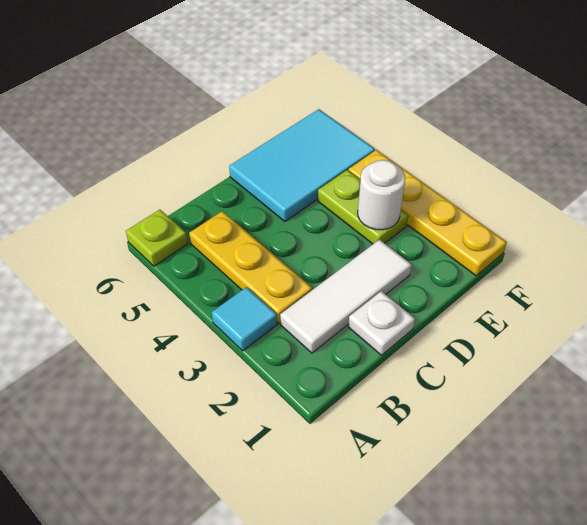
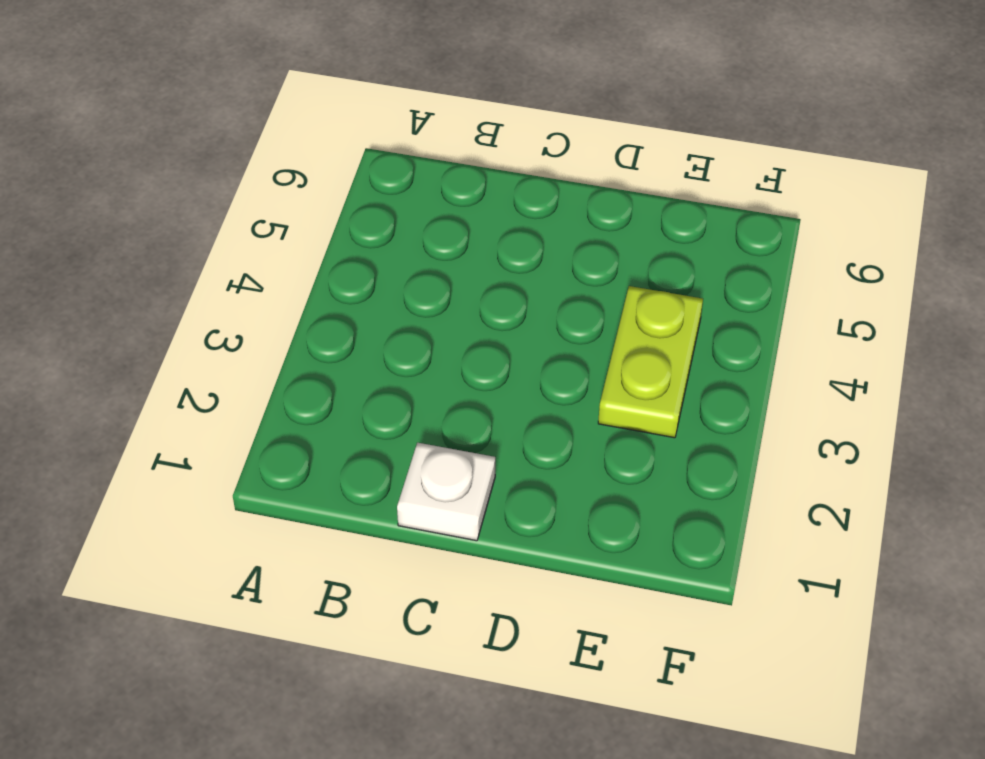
none -> cyan 1x1 tile [212,287,277,351]
none -> lime 1x1 plate [126,210,188,266]

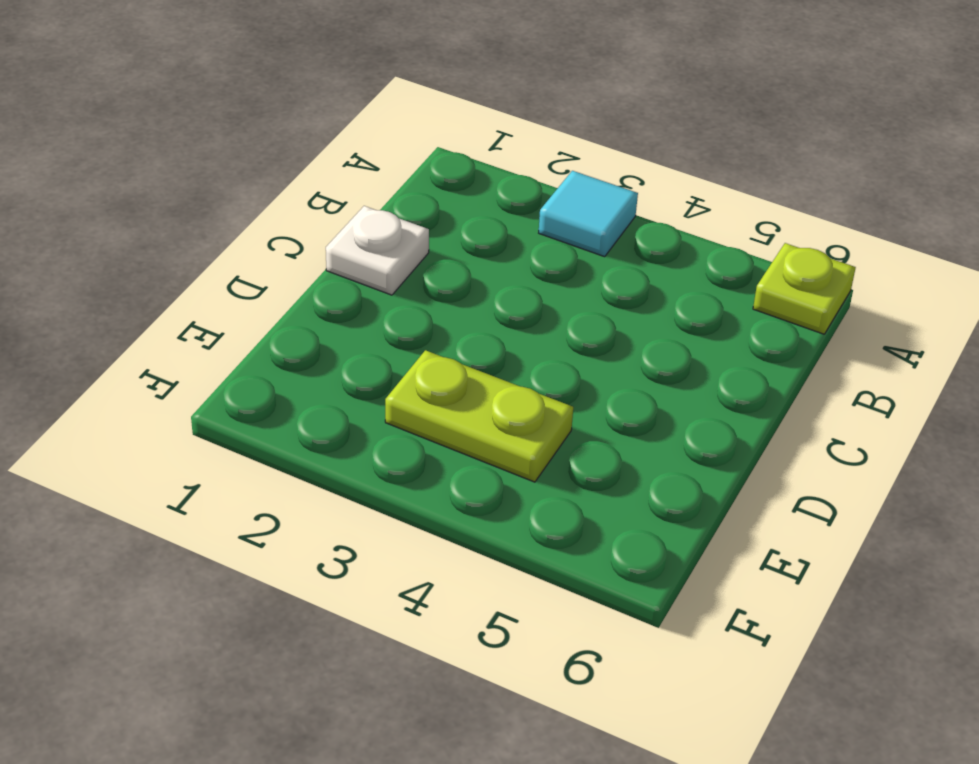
none -> white 1x3 tile [280,240,412,353]
none -> yellow 1x3 plate [189,211,312,323]

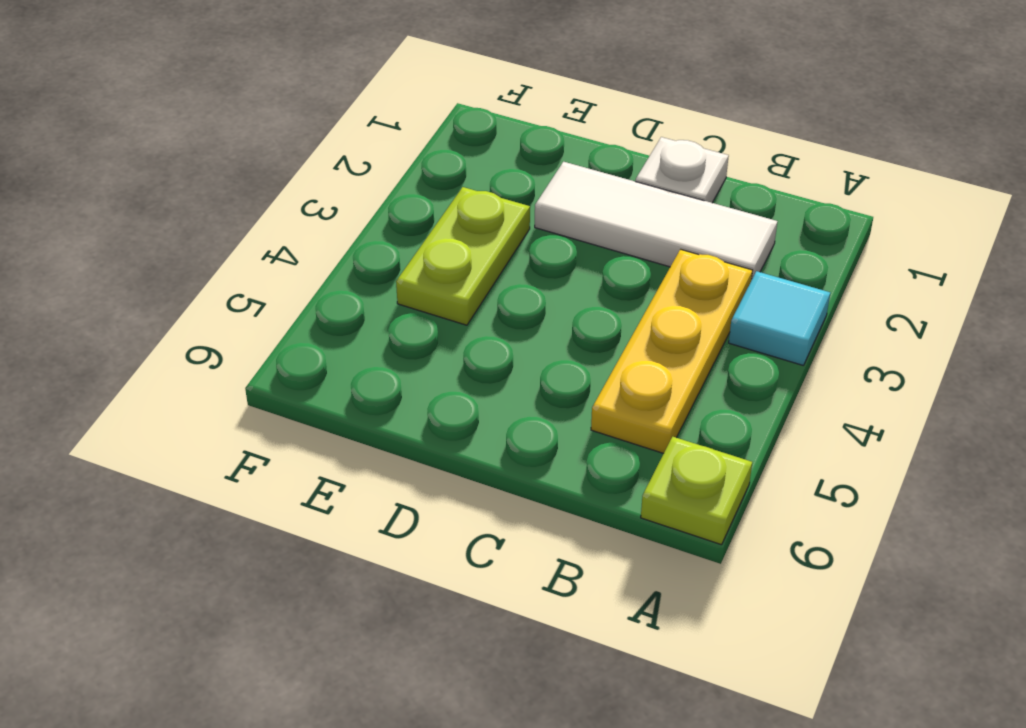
none -> cyan 2x3 tile [229,109,375,222]
none -> yellow 1x4 plate [348,150,507,276]

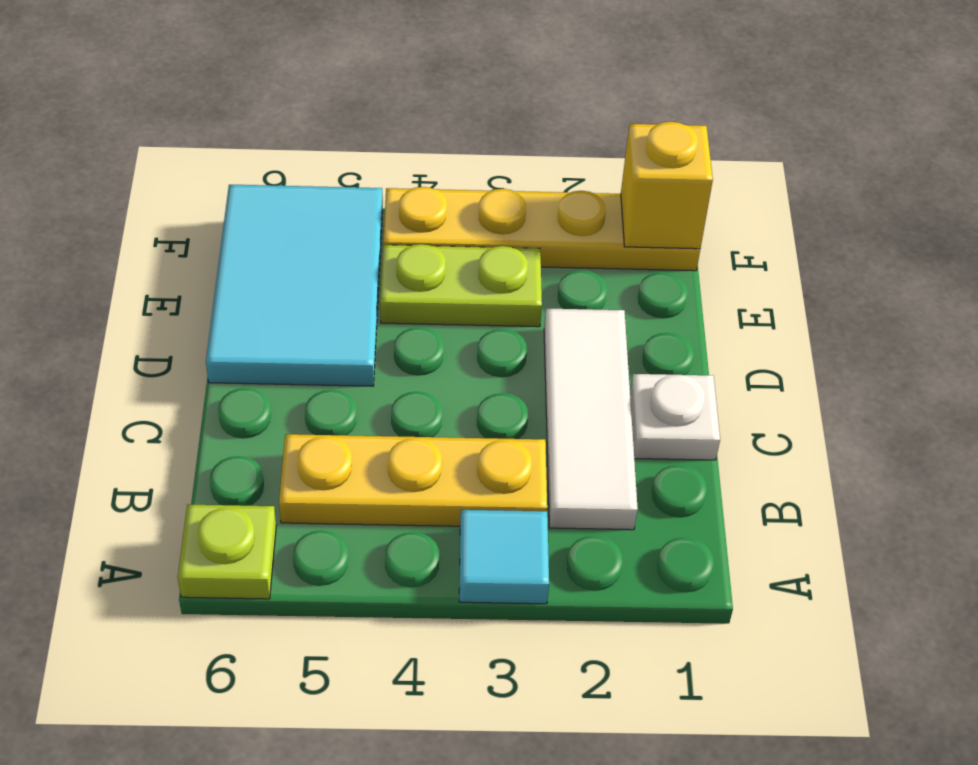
yellow 1x1 brick [621,122,713,249] -> none
none -> white 1x1 round brick [358,160,405,230]

